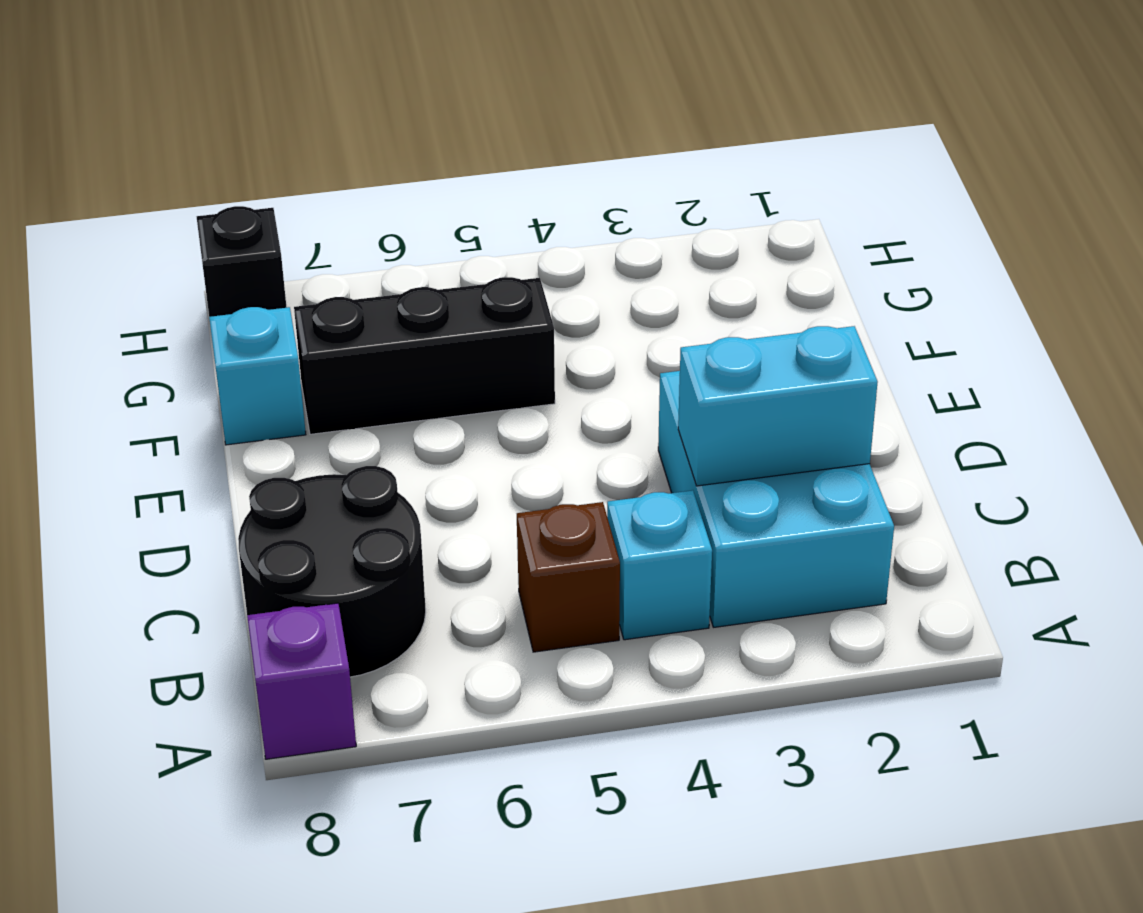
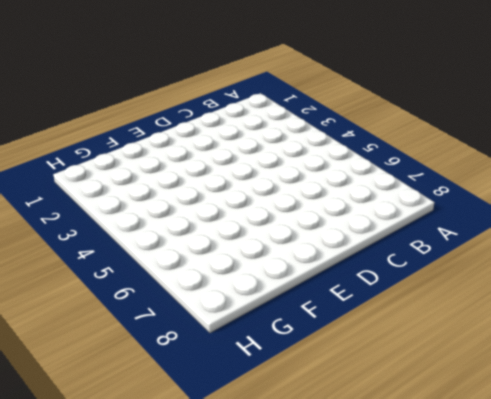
none -> purple 1x1 brick [247,603,356,759]
none -> cyan 2x3 brick [658,371,894,627]

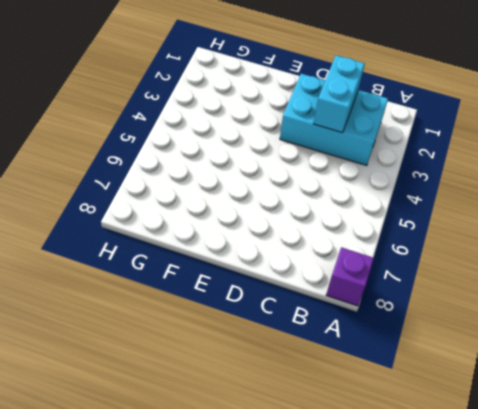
none -> cyan 1x1 brick [607,490,712,640]
none -> brown 1x1 brick [517,502,620,652]

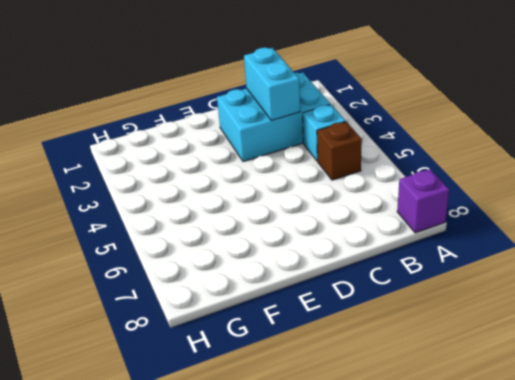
none -> black 2x2 round brick [238,466,426,677]
none -> black 1x3 brick [294,277,555,434]

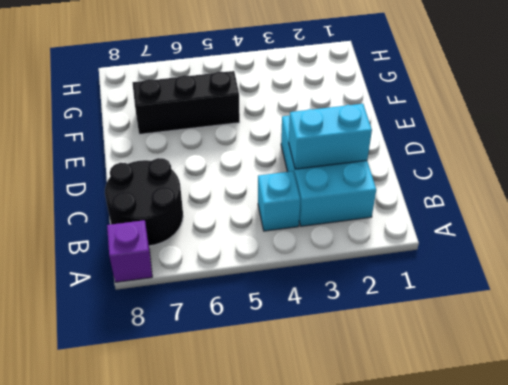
none -> brown 1x1 brick [517,502,620,652]
none -> cyan 1x1 brick [209,307,306,445]

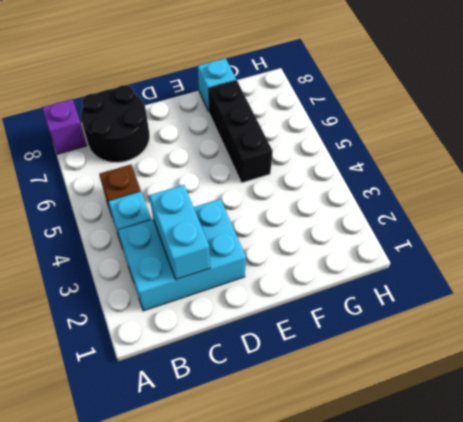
none -> black 1x1 brick [197,206,287,317]

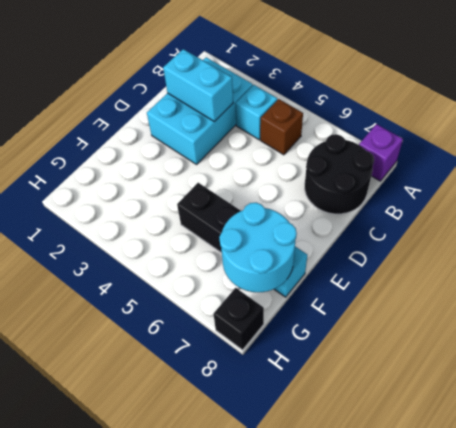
cyan 2x2 round brick [219,203,297,292] -> none

